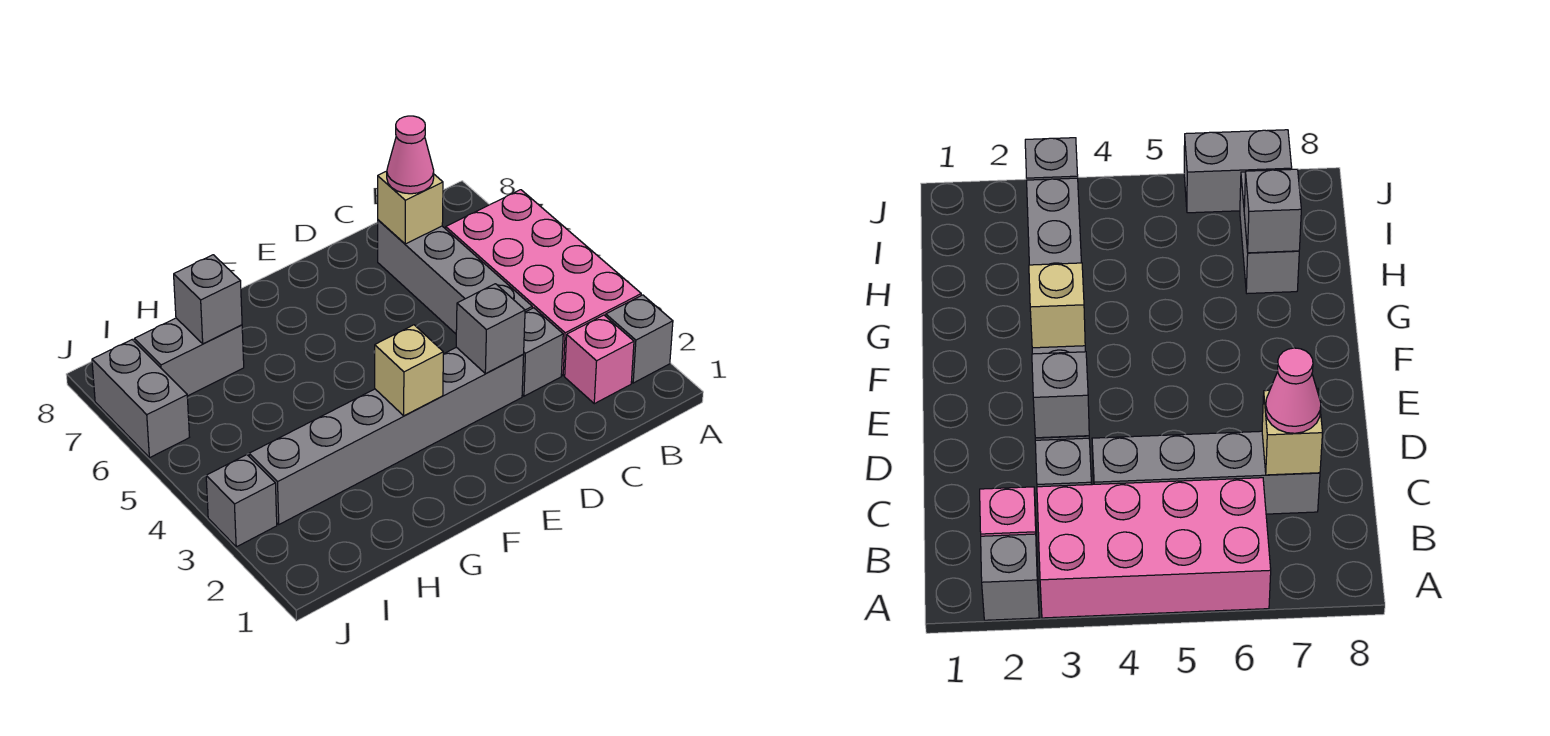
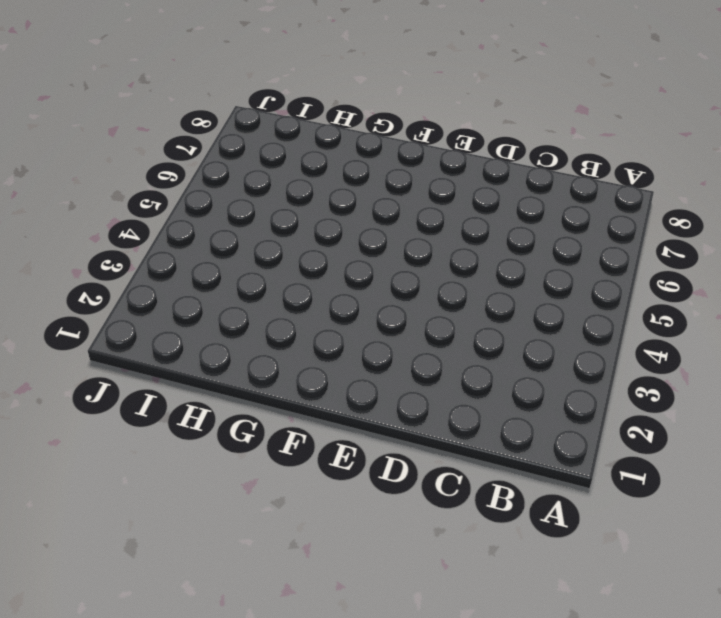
none -> grey 1x1 brick [606,295,673,383]
none -> pink 2x4 brick [446,190,641,376]
none -> pink 1x1 brick [565,315,634,404]

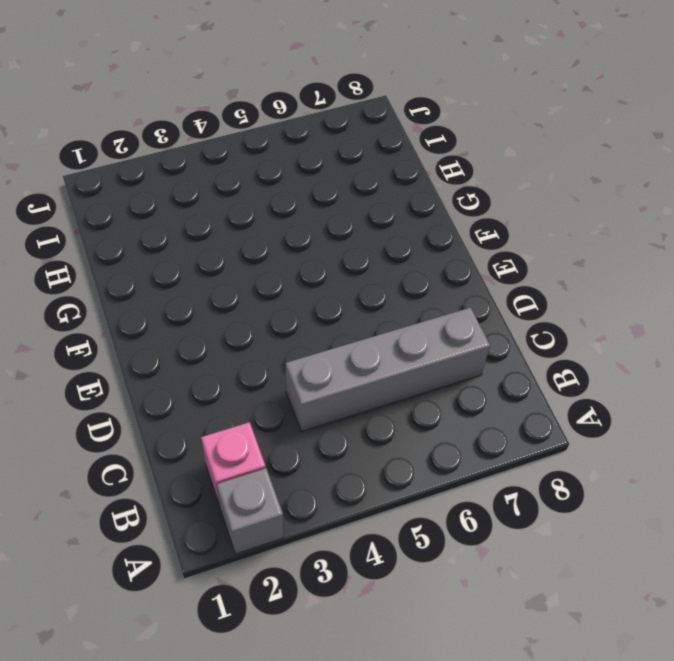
none -> pink 2x4 brick [446,190,641,376]
none -> grey 1x1 brick [522,308,563,396]
none -> grey 1x6 brick [249,347,524,524]

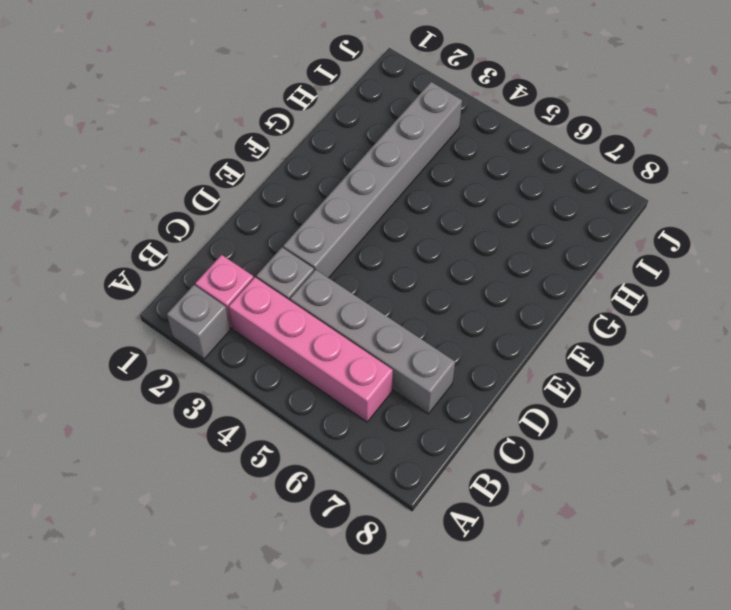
pink 1x4 brick [229,277,393,422] -> pink 2x4 brick [446,190,641,376]
none -> grey 1x2 brick [134,318,244,396]
none -> grey 1x1 brick [206,455,277,547]
none -> grey 1x2 brick [92,340,189,458]

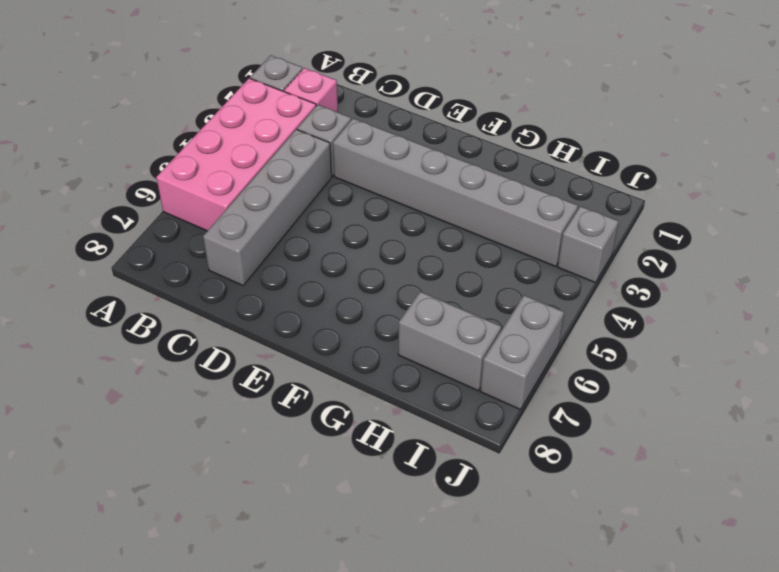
none -> tan 1x1 brick [378,171,443,244]
none -> grey 1x1 brick [456,284,525,374]
none -> tan 1x1 brick [375,325,443,416]

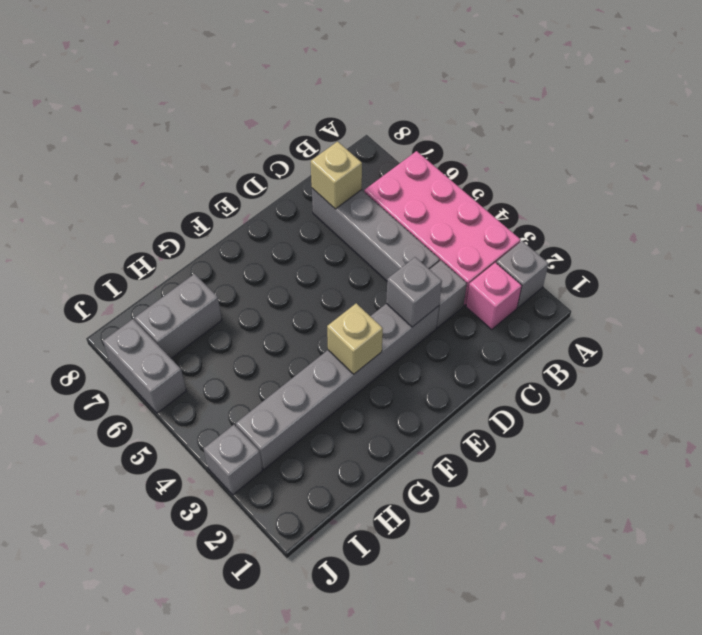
none -> grey 1x1 brick [174,255,242,344]
none -> pink 1x1 cone [387,116,434,194]

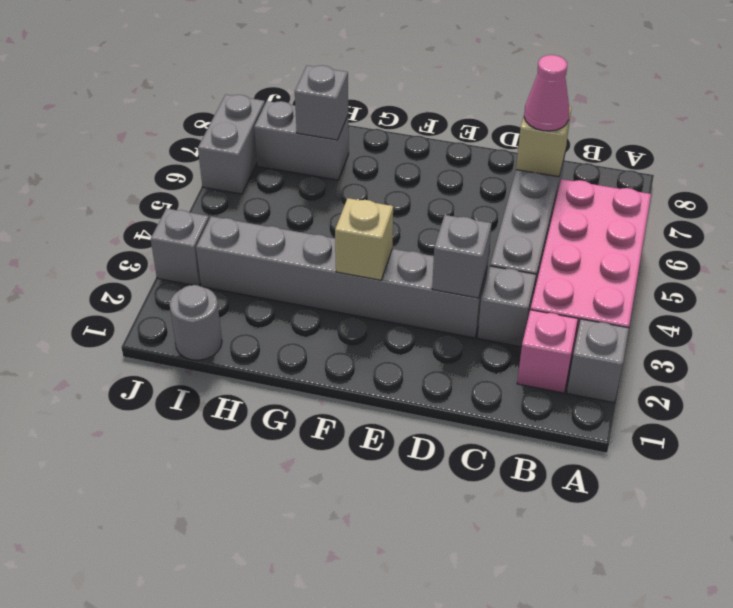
grey 1x1 round brick [170,285,222,360] -> none

